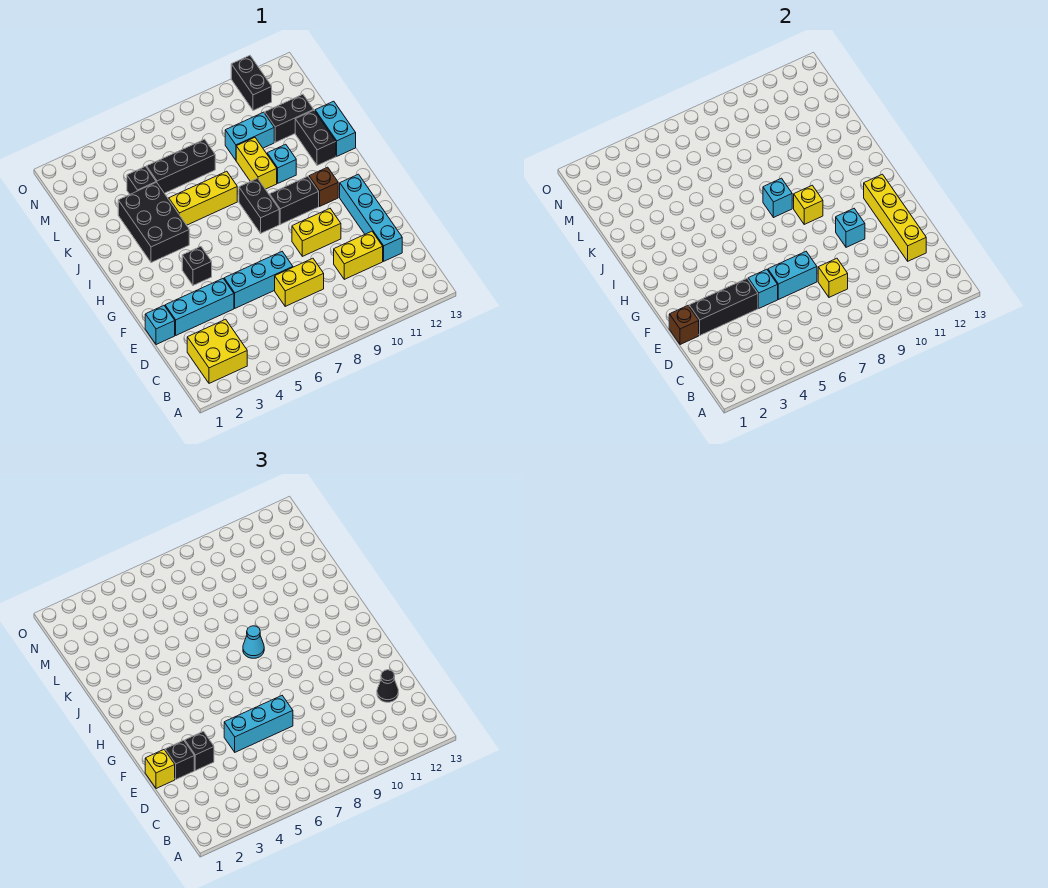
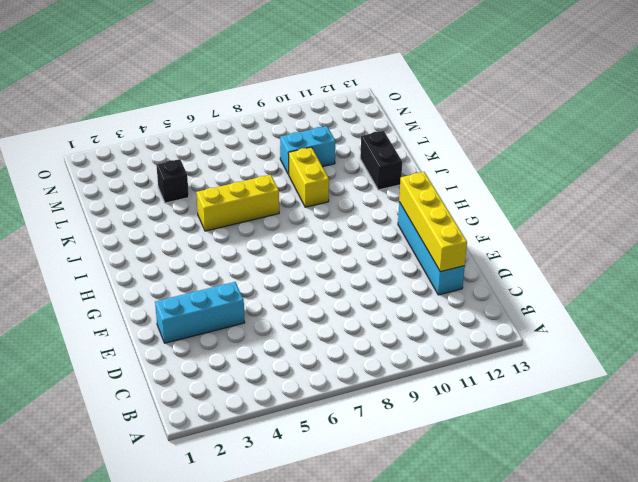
none -> yellow 2x2 brick [187,319,247,383]
none -> yellow 1x2 brick [275,258,324,306]
none -> yellow 1x2 brick [334,231,383,279]
none -> cyan 1x1 brick [145,306,175,345]

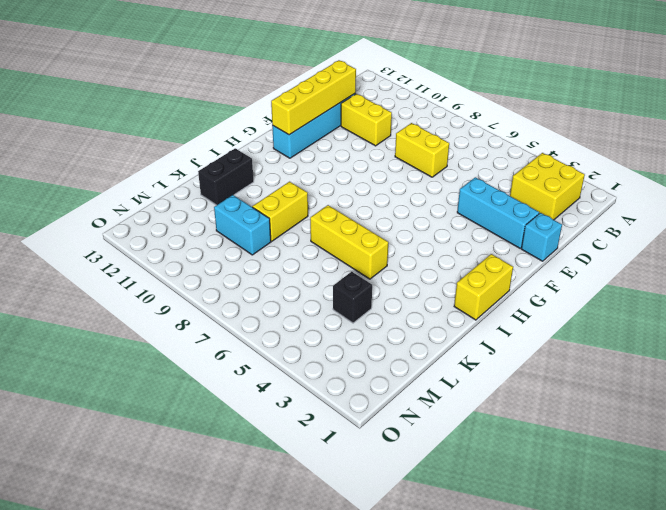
yellow 1x2 brick [454,254,513,320] -> yellow 1x2 brick turned to [292,209,341,256]
none -> cyan 1x3 brick [224,252,293,308]
none -> black 1x1 brick [182,247,212,285]
none -> black 1x2 brick [239,178,279,233]
none -> black 1x2 brick [270,176,319,224]

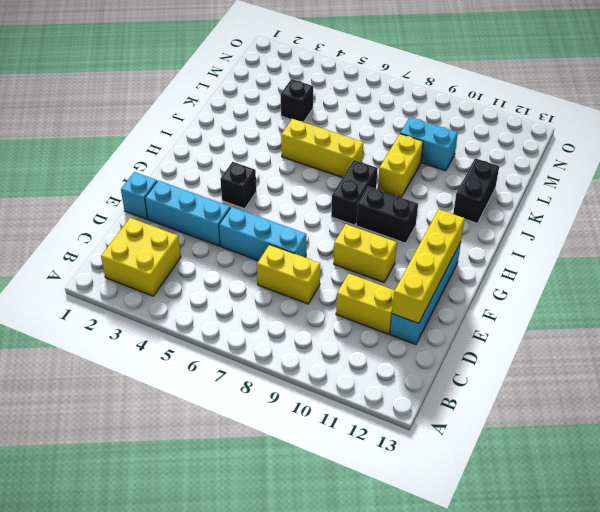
none -> brown 1x1 brick [309,167,338,206]
none -> black 2x3 brick [118,182,189,263]
none -> cyan 1x1 brick [267,144,296,183]
none -> cyan 1x2 brick [315,101,356,156]

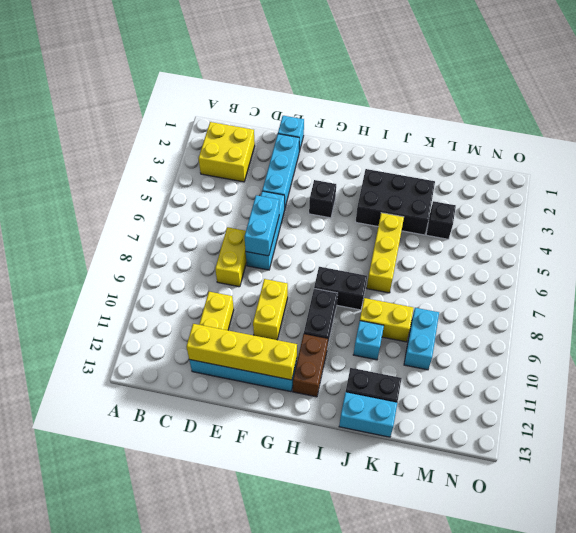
brown 1x2 brick [293,334,328,397] -> brown 1x1 brick [309,167,338,206]
none -> black 1x3 brick [147,139,215,193]
none -> black 1x2 brick [265,94,314,142]
none -> black 1x2 brick [231,56,272,110]
none -> yellow 1x1 brick [818,258,848,297]

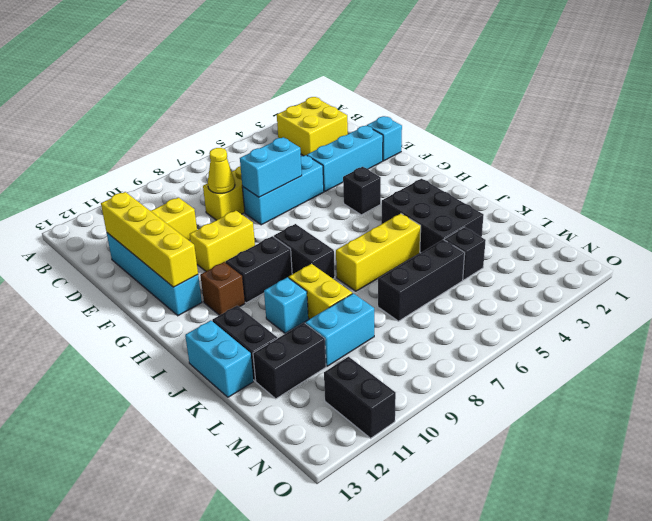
yellow 1x1 cone [208,148,235,193] -> yellow 1x1 brick [818,258,848,297]
none -> brown 1x1 brick [669,306,699,345]
none -> black 1x3 brick [689,279,758,335]
none -> cyan 1x1 brick [748,269,778,308]
none -> cyan 1x1 brick [836,209,865,247]

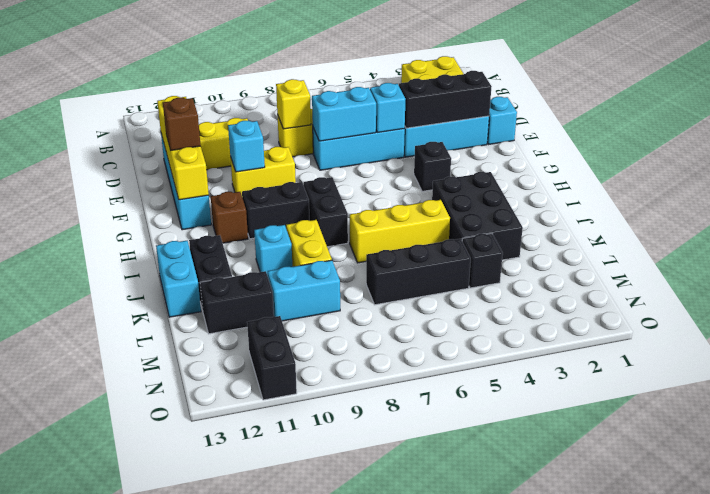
brown 1x1 brick [163,97,201,150] -> brown 1x1 brick moved to [669,306,699,345]
none -> yellow 1x1 brick [794,185,823,224]
none -> cyan 1x1 brick [763,178,792,218]
none -> black 1x1 cone [377,670,398,702]
none -> yellow 1x1 brick [145,750,175,789]

